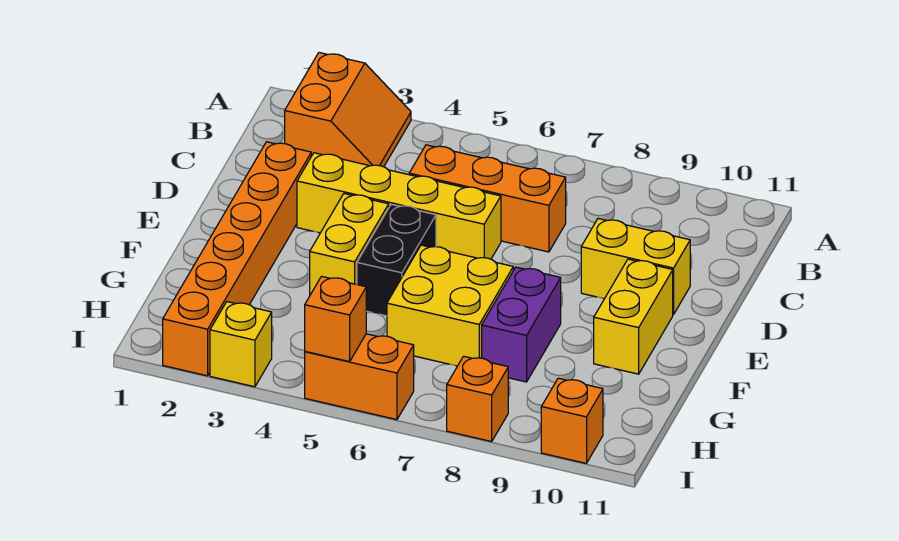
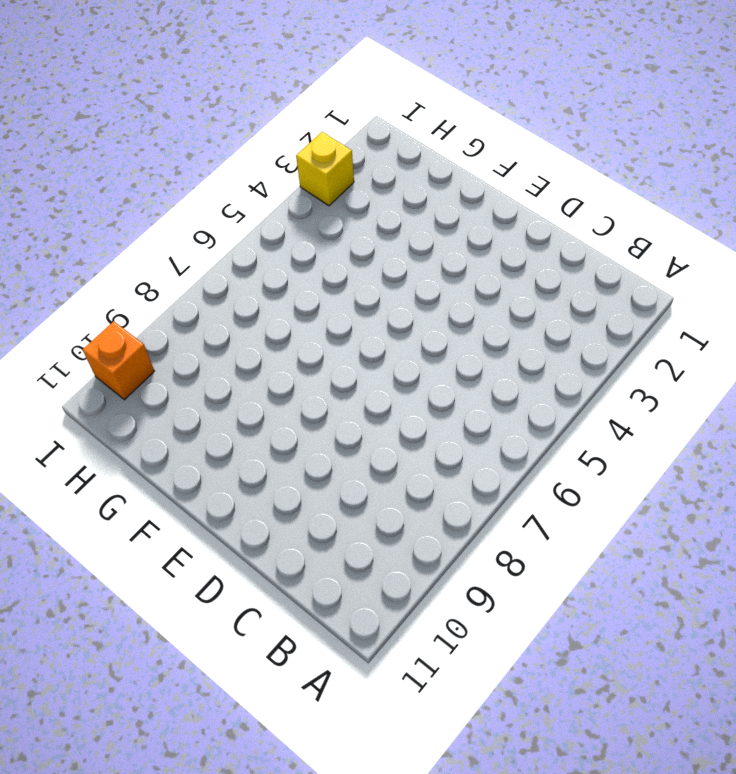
none -> orange 2x2 slope [285,53,411,167]
none -> orange 1x3 brick [409,145,566,252]
none -> orange 1x6 brick [163,142,311,376]

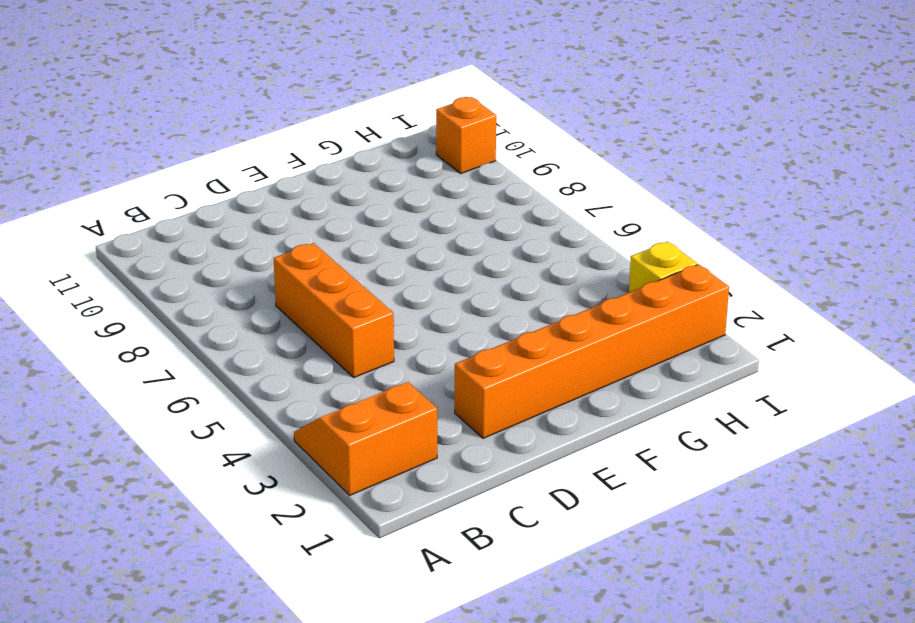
none -> yellow 1x4 brick [297,153,501,259]
none -> yellow 1x2 brick [581,219,690,315]
none -> yellow 1x2 brick [310,194,389,295]

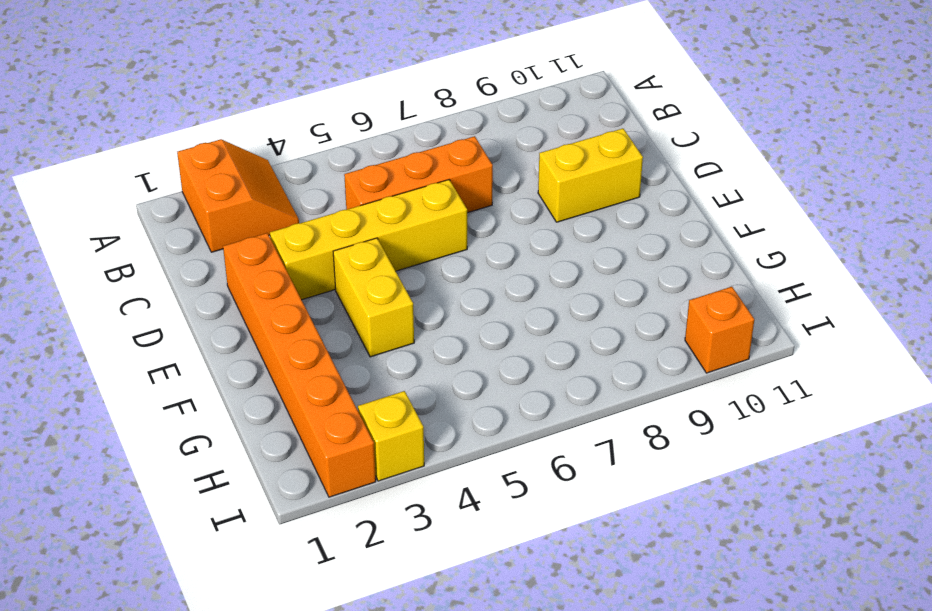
none -> black 1x2 brick [357,204,436,316]
none -> yellow 1x2 brick [594,259,673,374]
none -> yellow 2x2 brick [387,245,513,366]

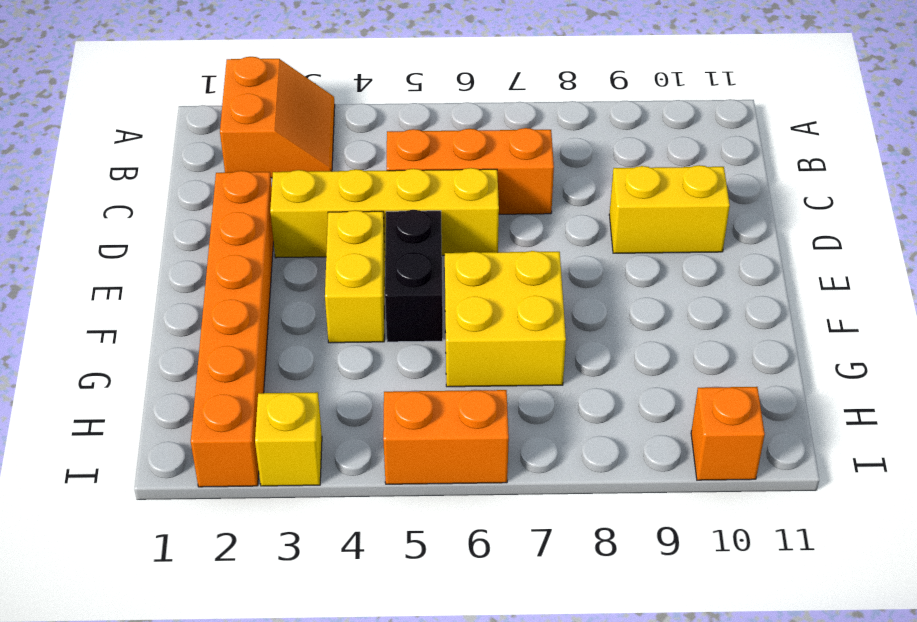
none -> yellow 1x2 brick [594,259,673,374]
none -> purple 1x2 brick [482,267,561,382]
none -> orange 1x1 brick [447,356,508,442]

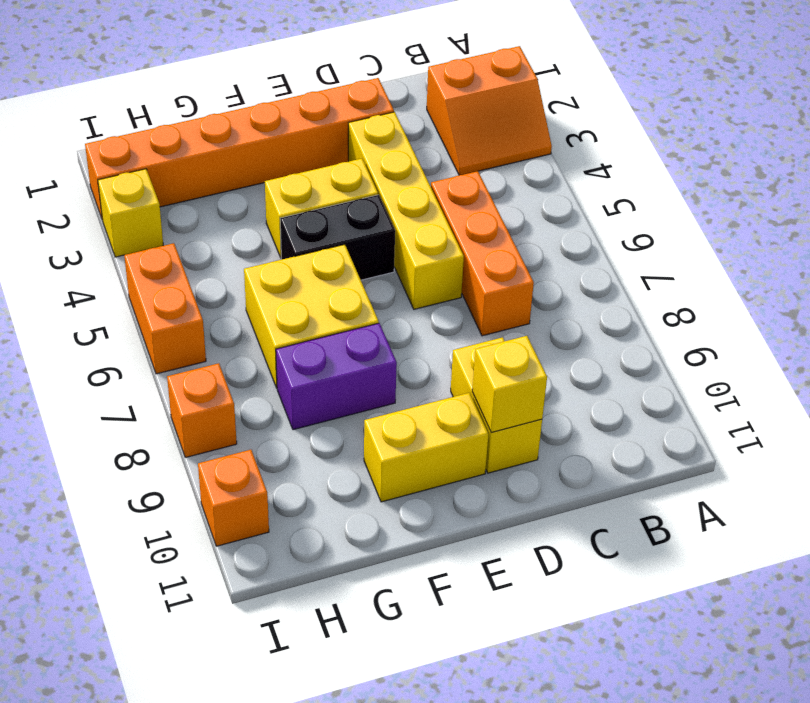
yellow 1x1 brick [472,336,547,432] -> none
none -> orange 1x1 brick [305,276,366,362]

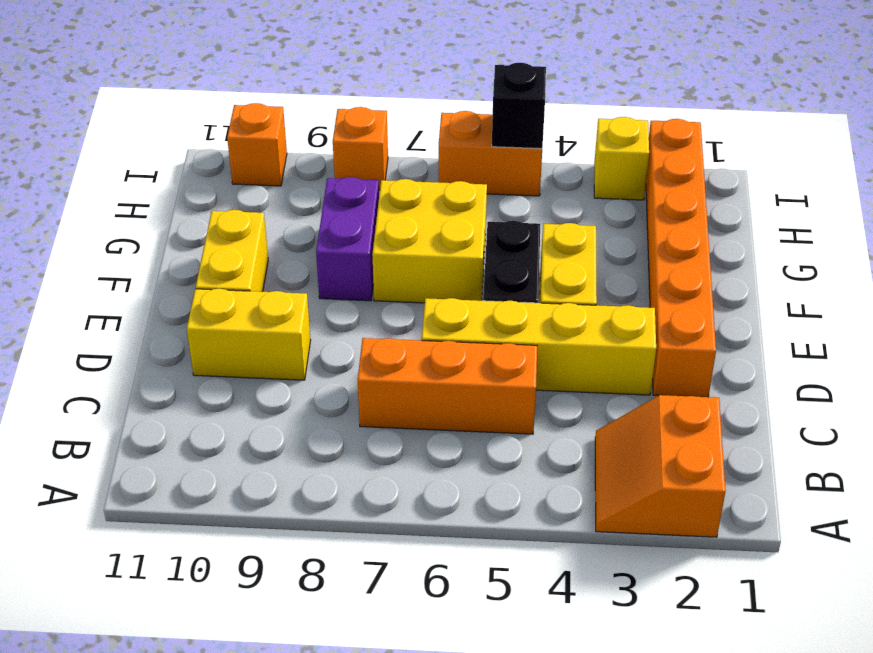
black 1x1 brick [492,63,546,149] -> orange 1x1 brick [305,276,366,362]

